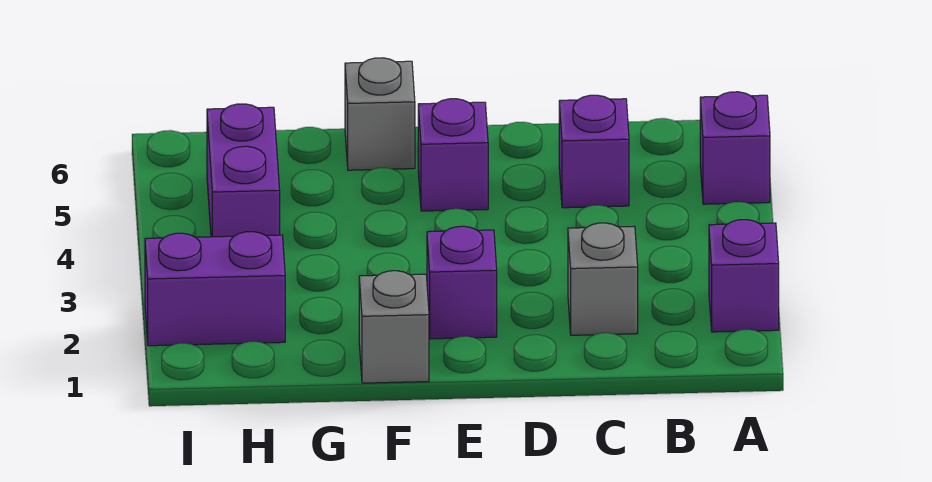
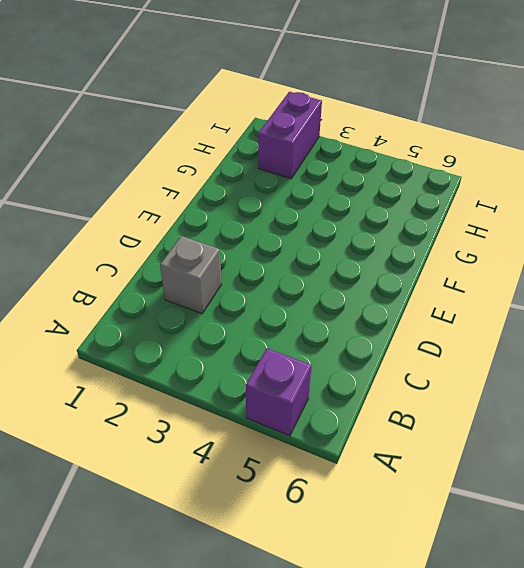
none -> purple 1x1 brick [709,220,779,332]
none -> purple 1x1 brick [559,95,629,208]

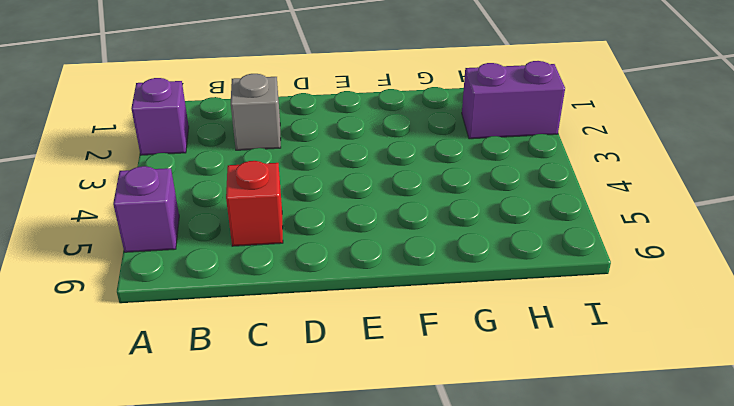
red 1x1 brick [226,161,283,246] -> purple 1x1 brick [559,95,629,208]
none -> purple 1x1 brick [427,226,497,339]
none -> purple 1x1 brick [418,99,488,211]

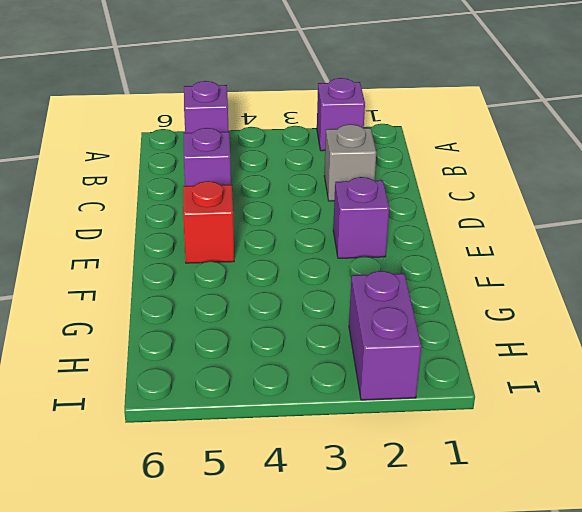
red 1x1 brick [183,181,234,263] -> purple 1x1 brick [418,99,488,211]
none -> grey 1x1 brick [359,271,429,383]
none -> grey 1x1 brick [345,58,415,170]

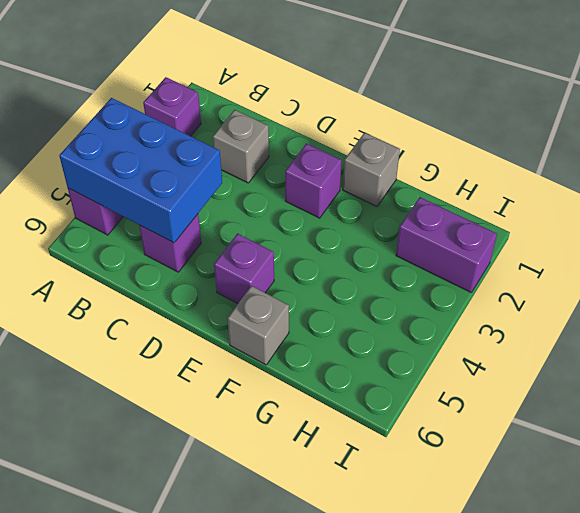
blue 2x3 brick [59,98,222,243] -> none
none -> purple 1x2 brick [207,104,280,237]

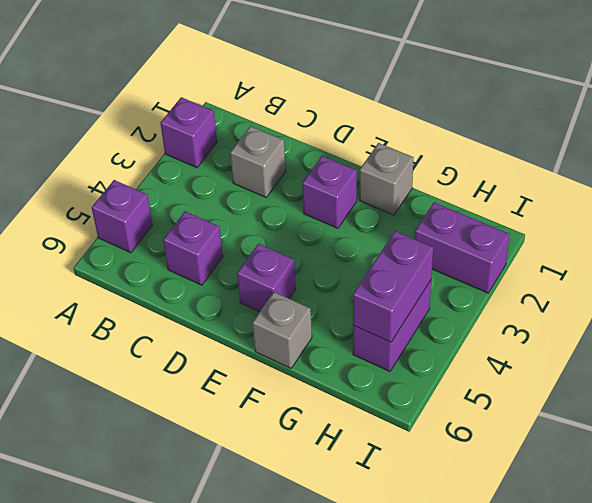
purple 1x2 brick [353,231,433,342] -> none

